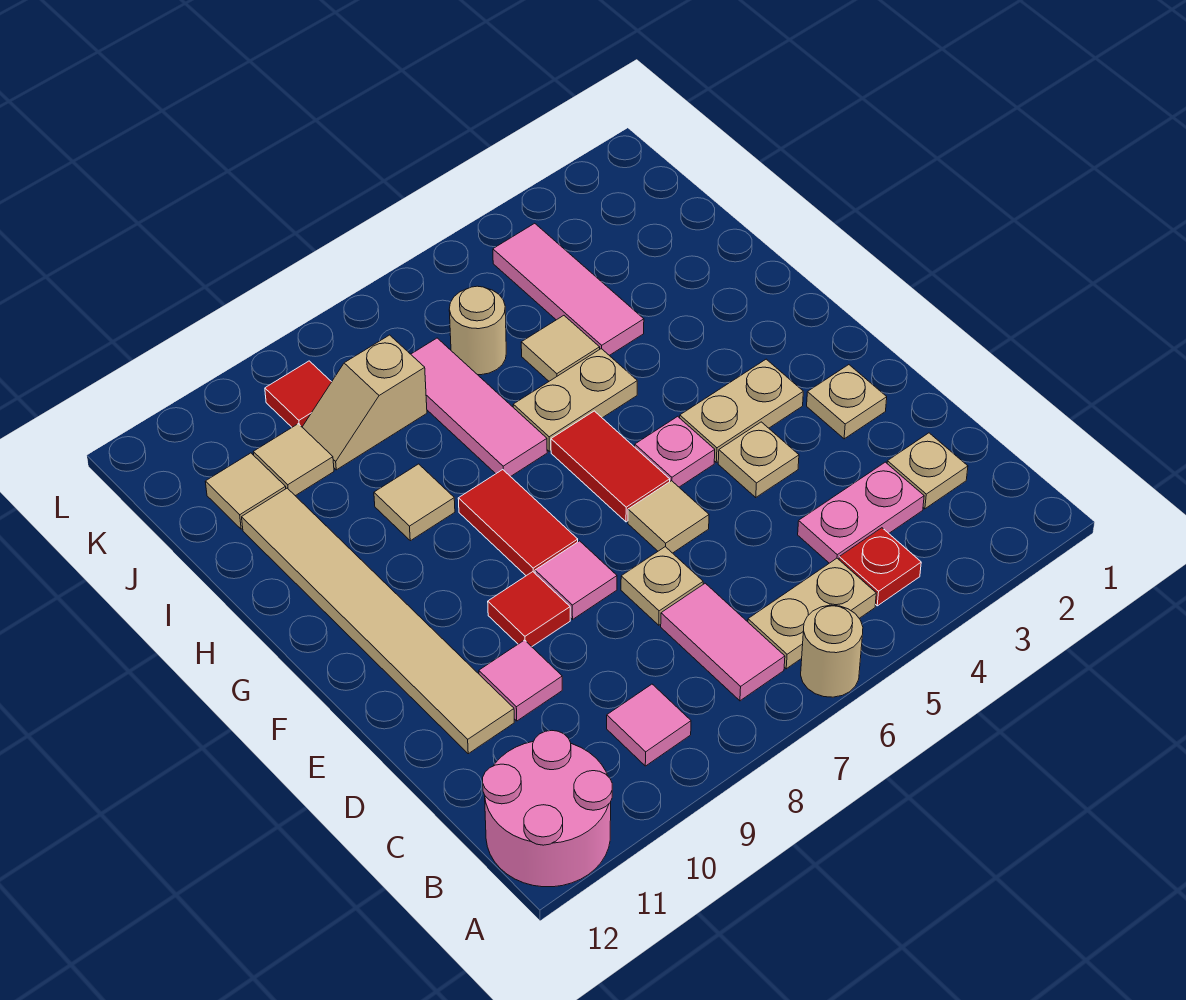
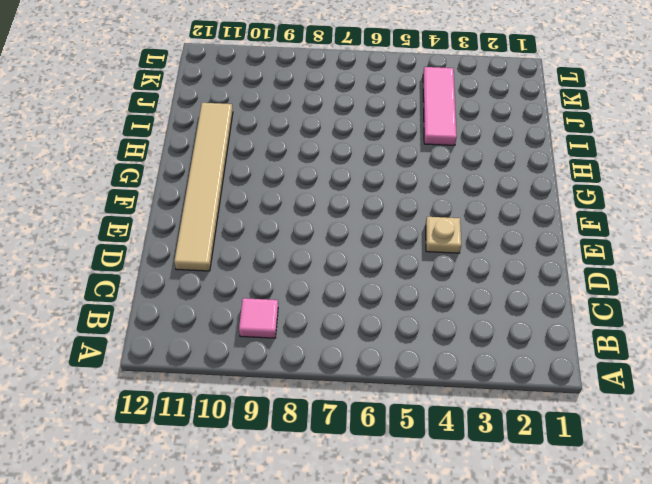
none -> tan 1x1 round brick [801,605,863,697]
none -> pink 2x2 round brick [483,731,612,887]
none -> red 1x1 plate [839,528,921,606]
none -> tan 1x2 plate [748,558,876,669]

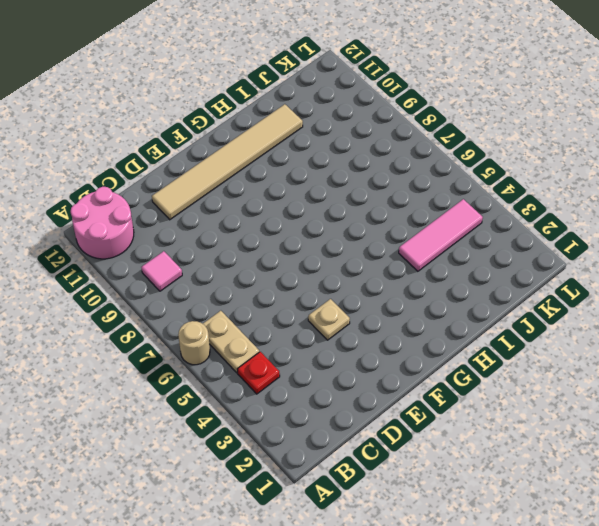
none -> pink 1x2 tile [661,583,785,701]
none -> tan 1x1 plate [887,433,968,509]
none -> pink 1x2 plate [798,462,924,563]
none -> tan 1x1 plate [621,547,703,625]

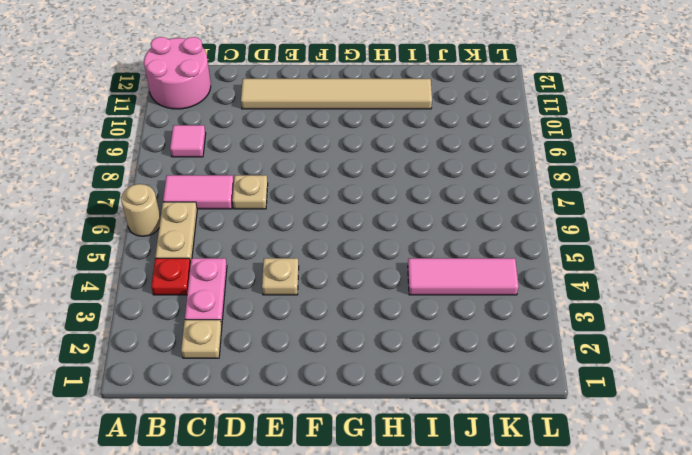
none -> pink 1x1 tile [479,640,562,721]
none -> tan 1x1 plate [807,365,887,439]
none -> tan 1x1 tile [628,481,709,553]
none -> pink 1x1 tile [535,541,617,619]

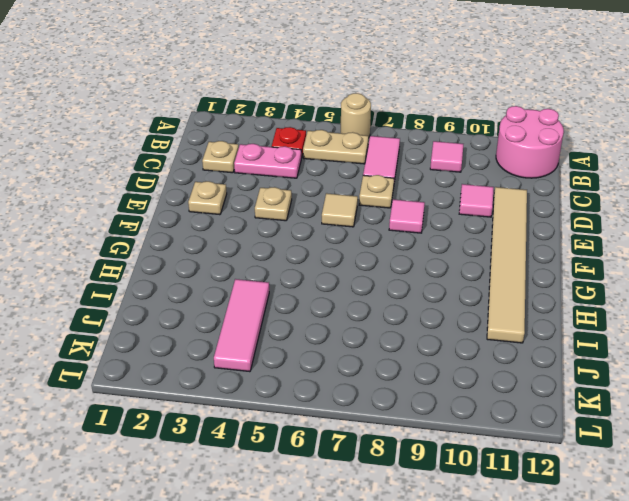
none -> red 1x1 tile [488,572,570,647]
none -> tan 1x2 plate [680,359,803,462]
none -> pink 1x1 plate [635,416,715,487]
none -> red 1x2 tile [551,411,670,522]

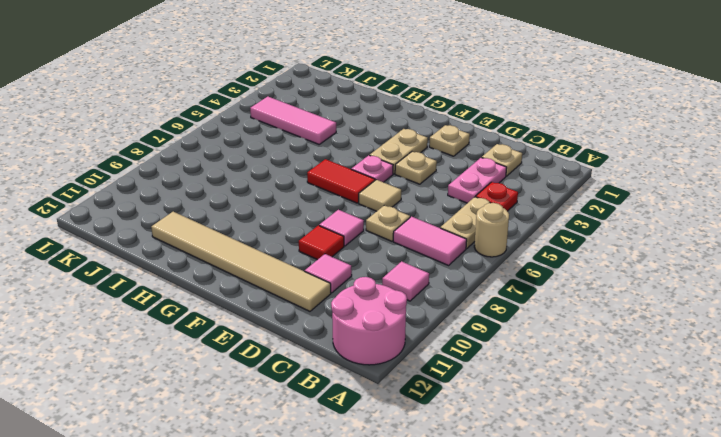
none -> red 1x2 tile [458,470,578,576]
none -> tan 1x2 plate [513,349,637,451]
none -> pink 1x3 tile [411,338,547,477]
none -> tan 1x1 tile [374,464,455,541]

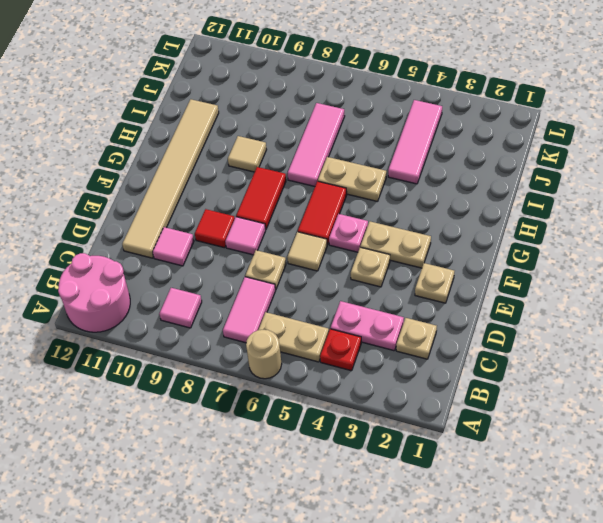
none -> tan 1x1 tile [521,316,600,381]
none -> tan 1x1 round brick [449,286,506,375]
none -> tan 1x2 slope [302,335,427,470]
none -> tan 1x1 tile [253,424,334,496]

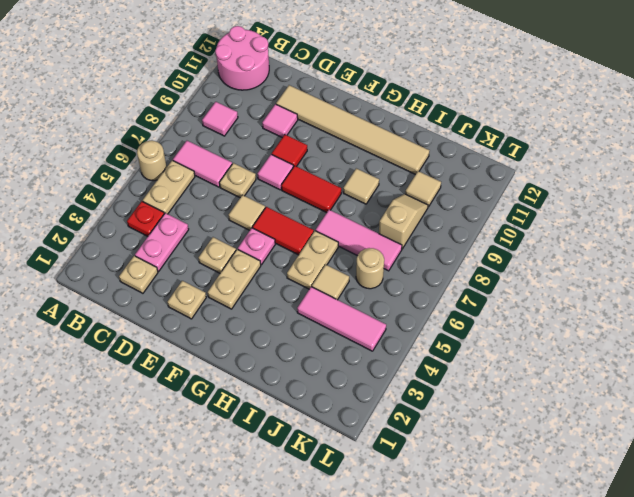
none -> tan 1x1 tile [205,453,286,529]
none -> red 1x1 tile [265,361,331,427]

